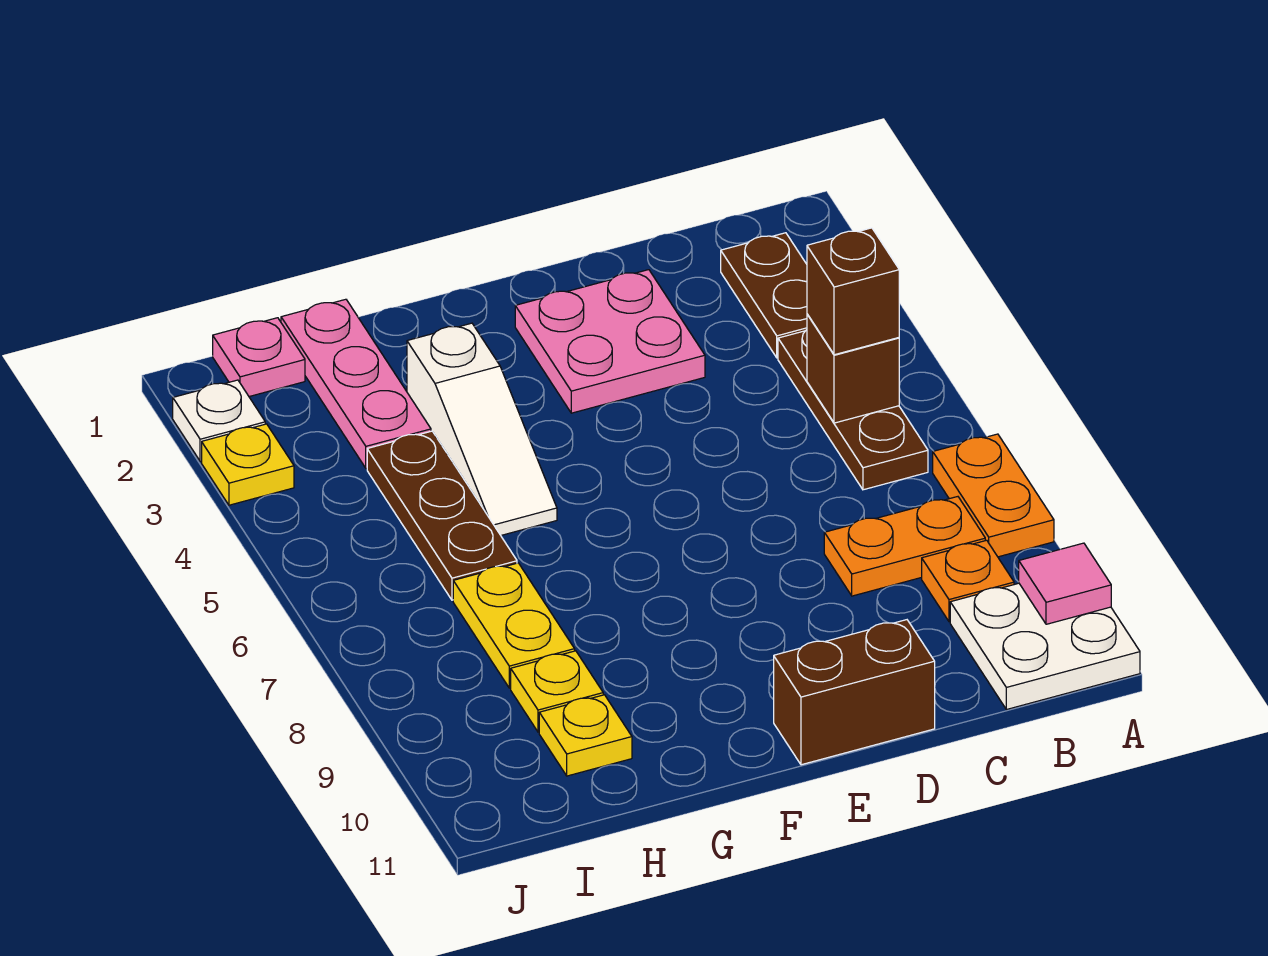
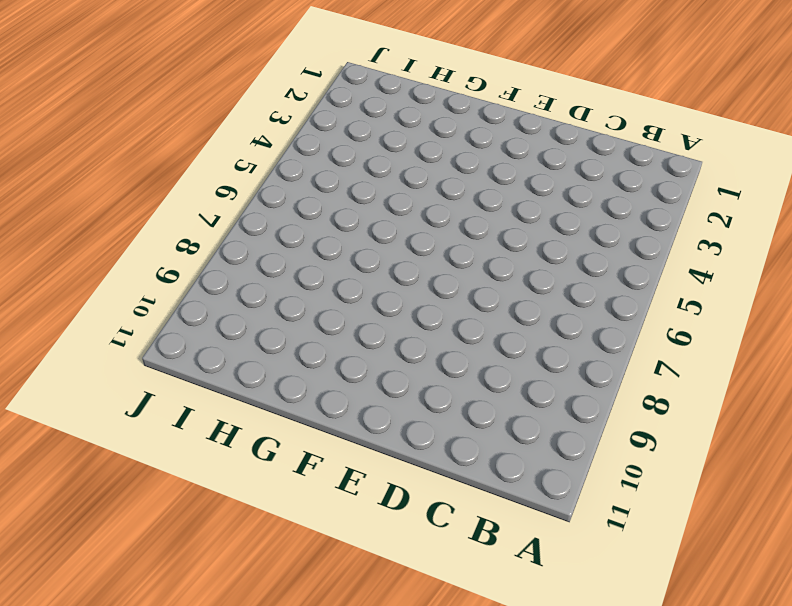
none -> orange 1x2 plate [933,434,1054,557]
none -> white 2x2 plate [950,583,1140,710]
none -> brown 1x2 plate [721,233,807,358]

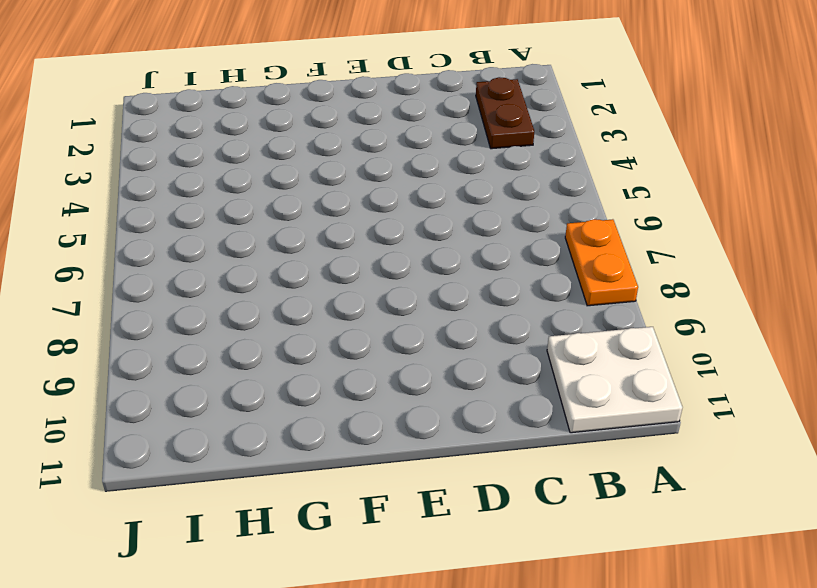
none -> brown 1x3 plate [778,330,928,490]
none -> orange 1x2 plate [824,497,985,596]
none -> orange 1x1 plate [922,540,1014,622]

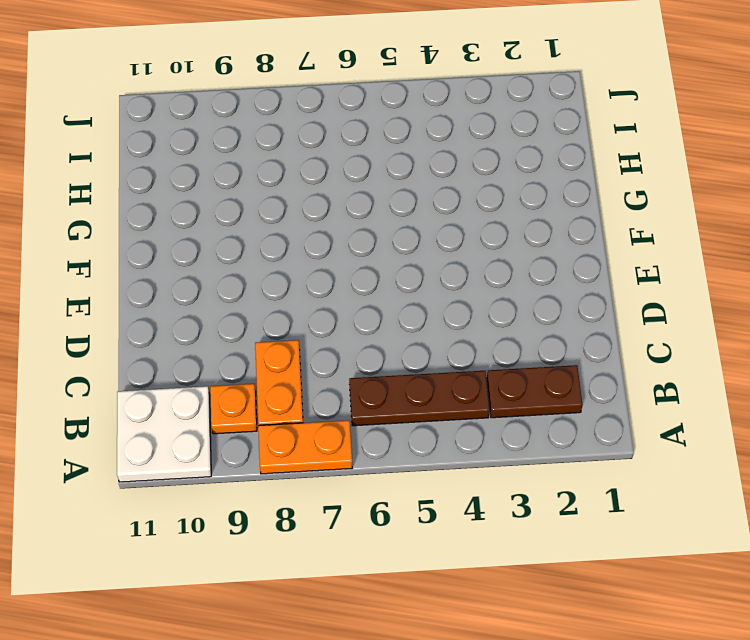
none -> pink 2x2 plate [515,270,705,413]
none -> brown 1x2 brick [774,620,935,765]
none -> white 1x3 slope [407,323,557,535]

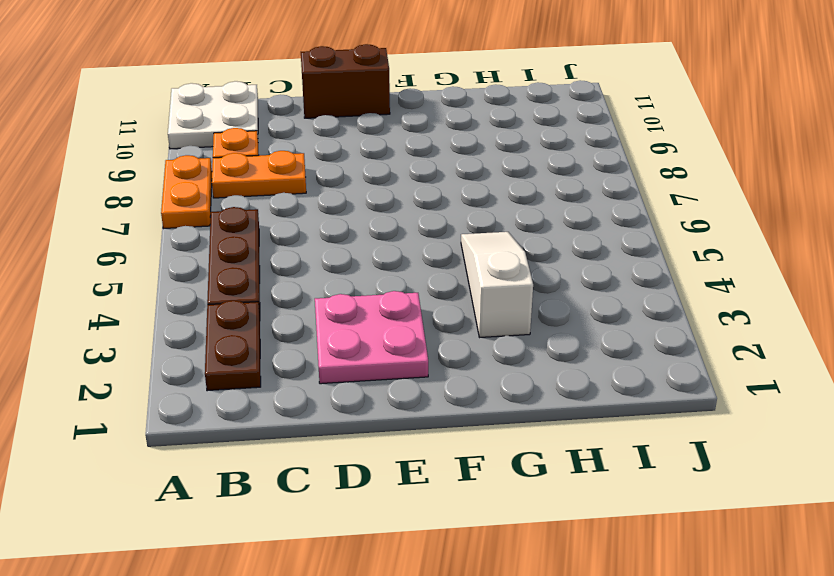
none -> pink 1x3 plate [281,299,431,468]
none -> brown 1x3 plate [367,431,517,600]
none -> yellow 1x2 plate [453,563,575,688]

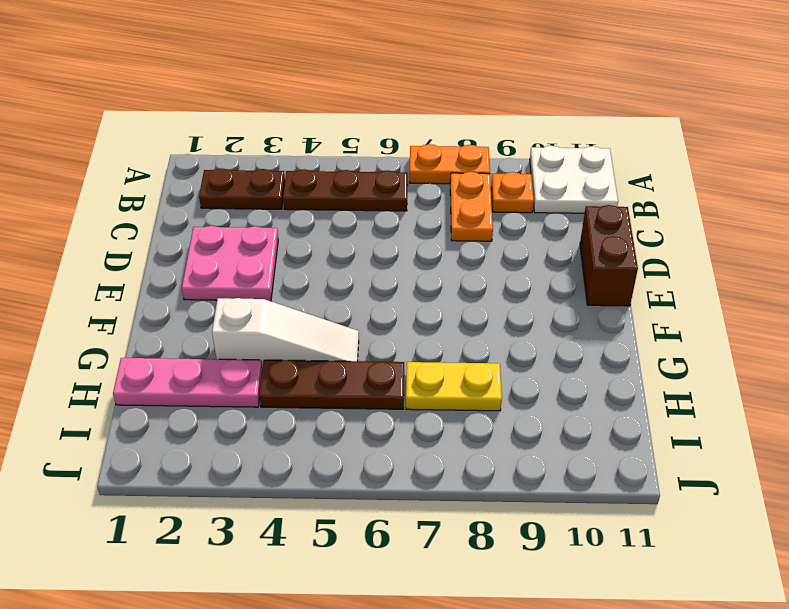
none -> yellow 1x1 plate [511,651,603,732]
none -> yellow 1x1 plate [539,695,632,776]
none -> pink 1x1 plate [213,318,305,397]

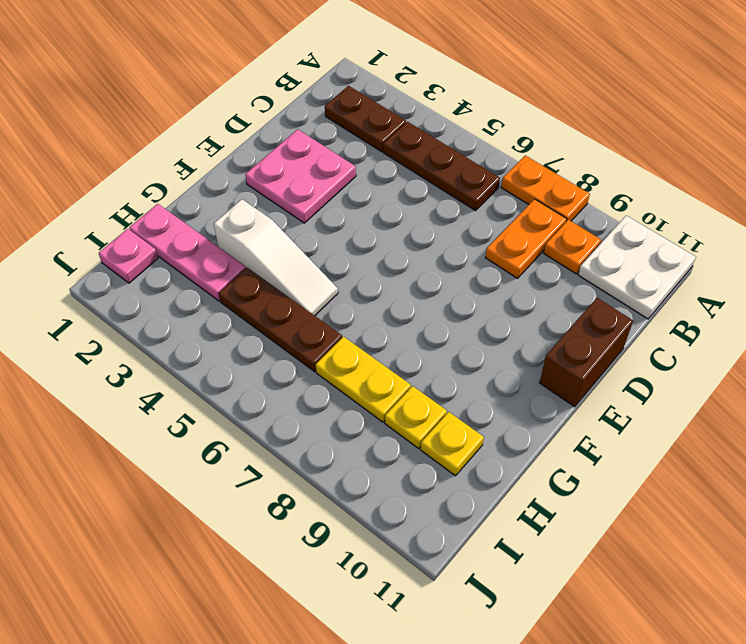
none -> white 1x1 plate [173,380,265,461]
none -> yellow 1x1 plate [202,424,294,505]
none -> pink 1x1 tile [1019,543,1111,624]

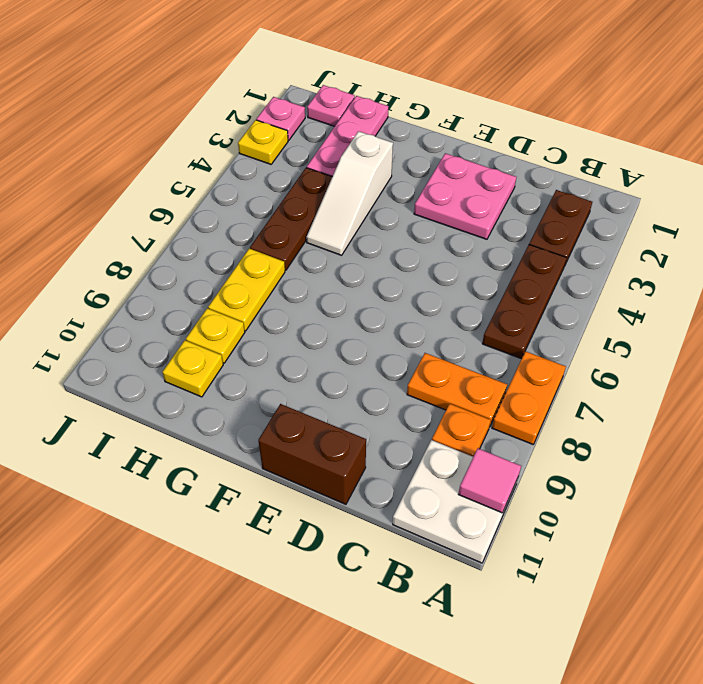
pink 1x1 plate [256,97,305,140] -> white 1x1 plate [173,380,265,461]
none -> brown 1x1 brick [807,314,899,423]
none -> brown 1x1 brick [807,228,899,355]

